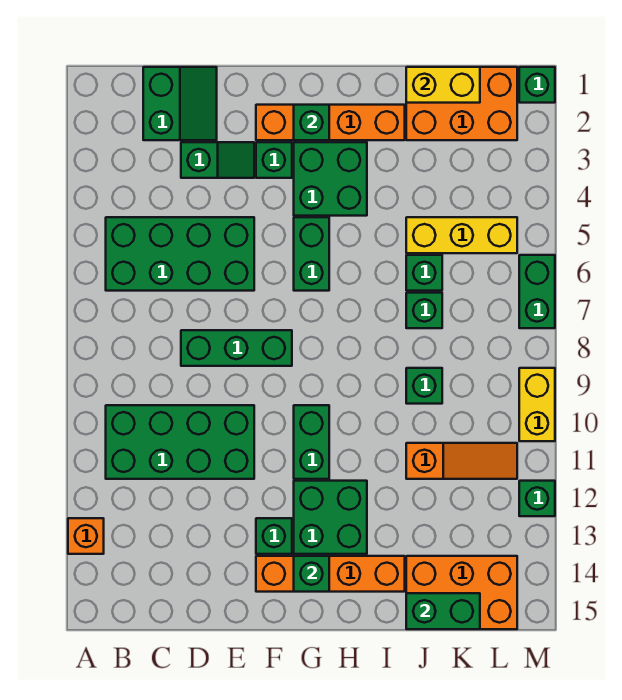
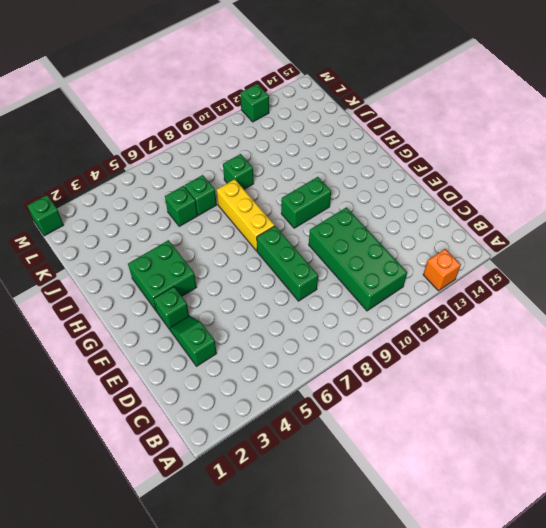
yellow 1x3 brick [217,179,275,251] -> yellow 1x3 brick moved to [406,217,517,253]
none -> green 2x4 brick [106,217,254,291]
none -> green 2x2 slope [143,67,217,140]
none -> orange 1x4 brick [256,105,405,140]

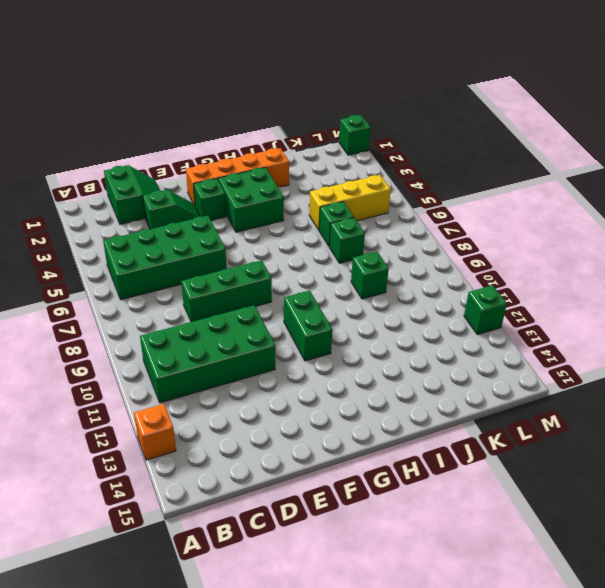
none -> green 1x1 brick [256,518,292,554]
none -> orange 1x4 brick [256,556,405,592]
none -> green 1x2 brick [294,217,329,291]

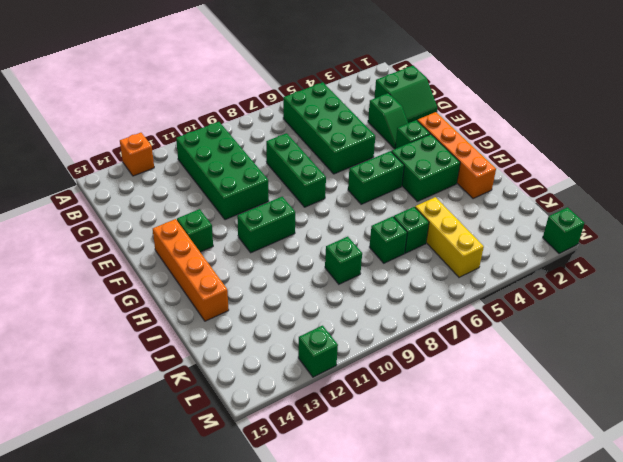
none -> green 2x2 brick [294,481,367,554]
none -> orange 2x3 brick [406,67,517,140]
none -> orange 1x3 slope [406,443,517,479]

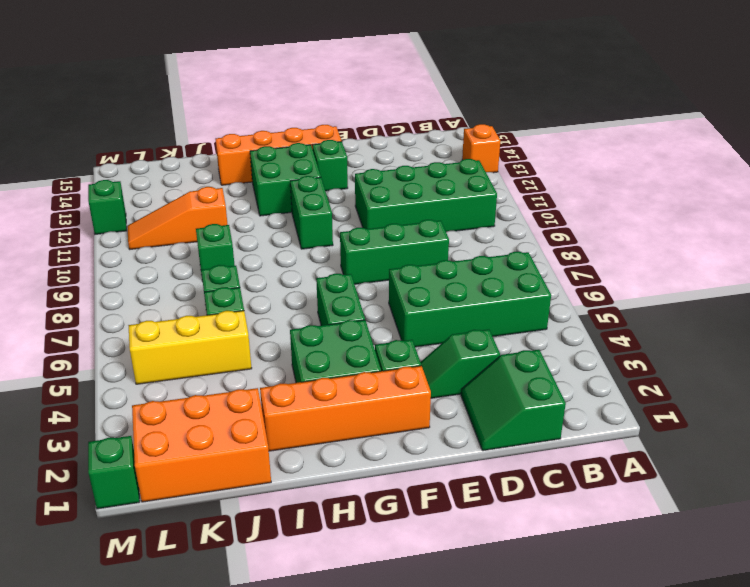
none -> orange 2x3 brick [406,556,517,629]
none -> green 1x2 brick [519,255,555,328]
none -> yellow 1x2 brick [519,368,555,441]

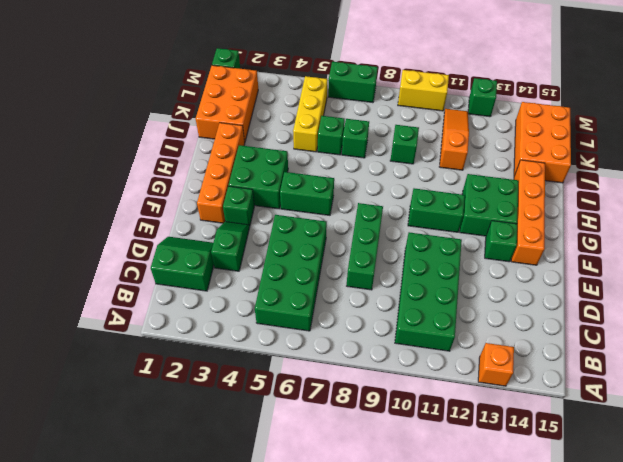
none -> green 1x1 brick [294,105,329,140]
none -> green 1x1 brick [294,556,329,592]
none -> yellow 1x2 brick [406,67,480,103]

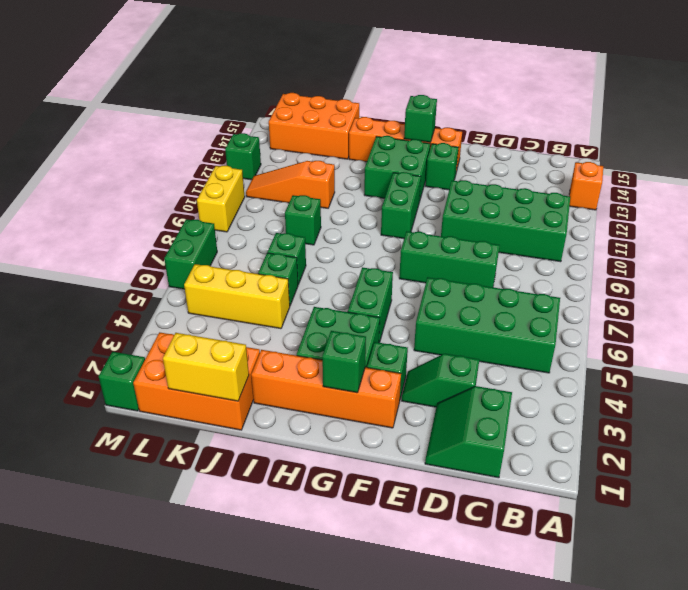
none -> green 1x2 brick [406,593,480,629]

